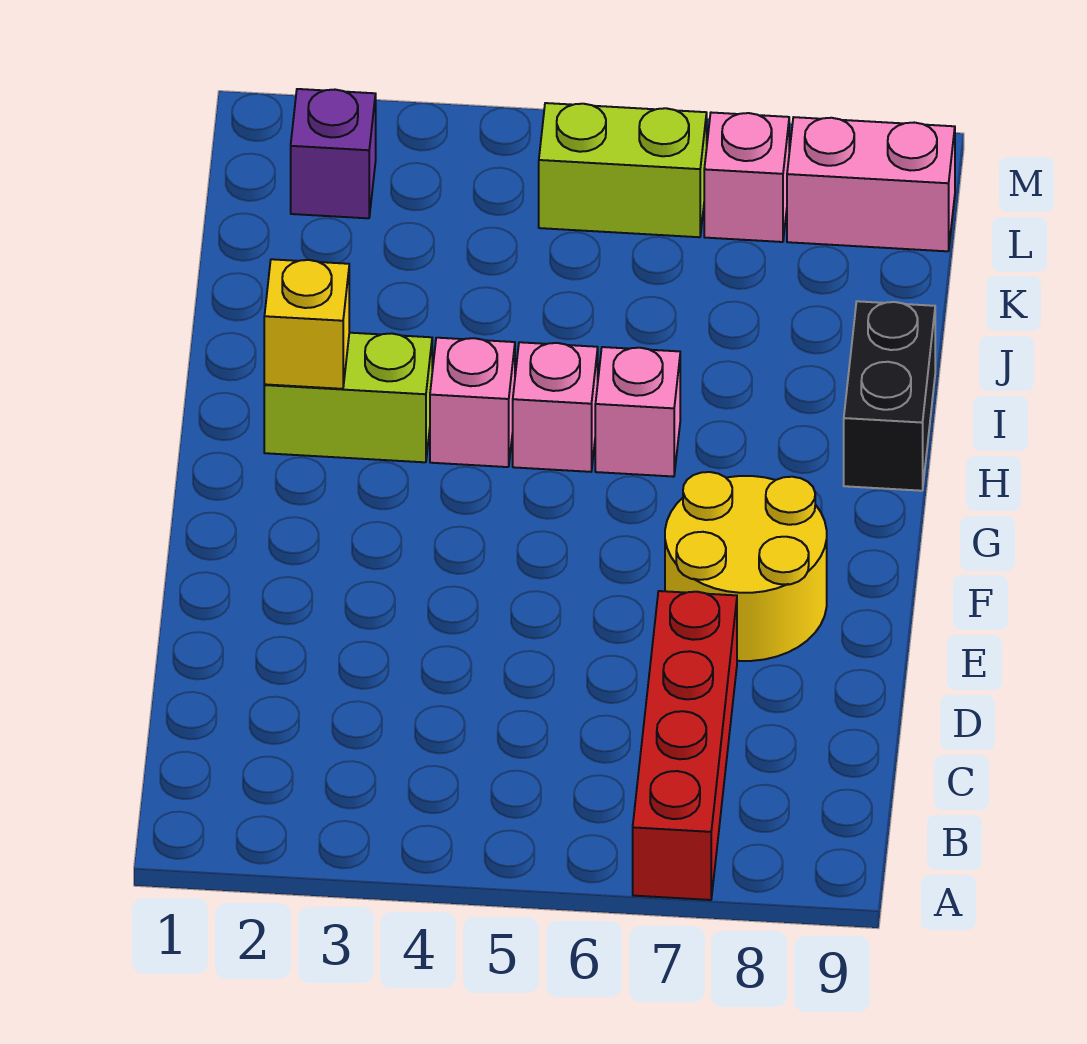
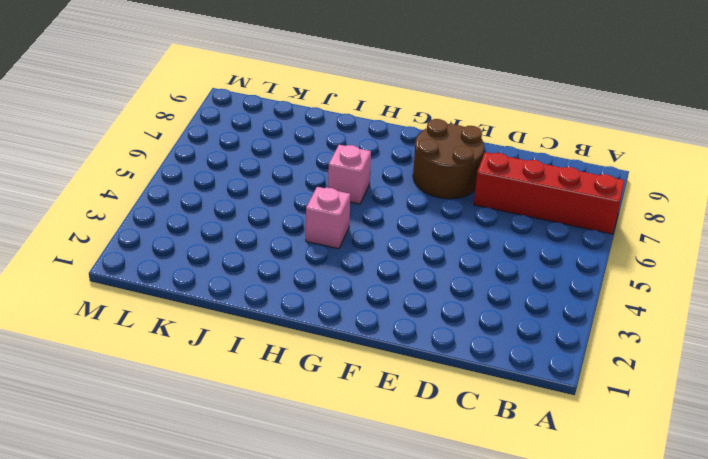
brown 2x2 round brick [413,119,484,199] -> yellow 2x2 round brick [665,472,827,661]
none -> lime 1x2 brick [264,333,432,462]
none -> pink 1x1 brick [513,342,598,472]
none -> black 1x2 brick [844,301,935,491]

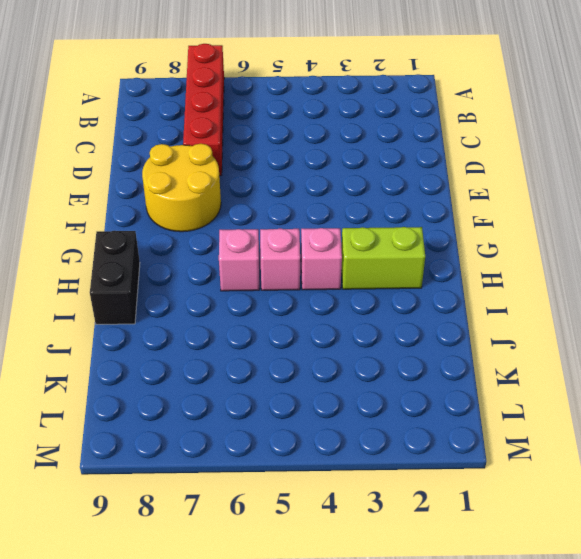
none -> purple 1x1 brick [291,89,376,218]
none -> lime 1x2 brick [539,103,707,237]
none -> pink 1x1 brick [704,112,789,242]

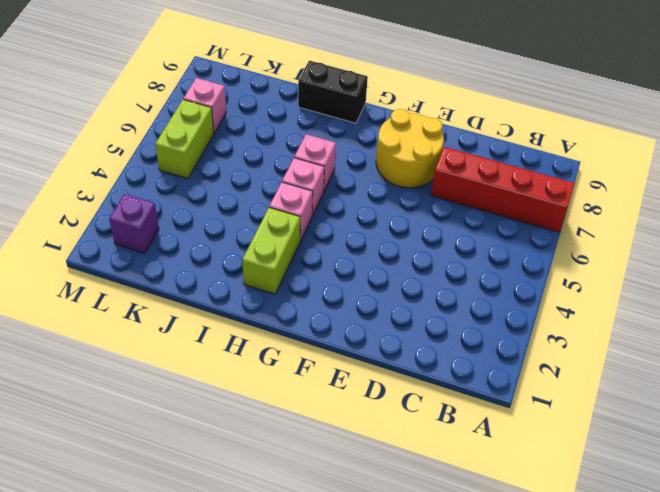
none -> pink 1x2 brick [787,117,955,251]
none -> yellow 1x1 brick [264,259,349,389]

